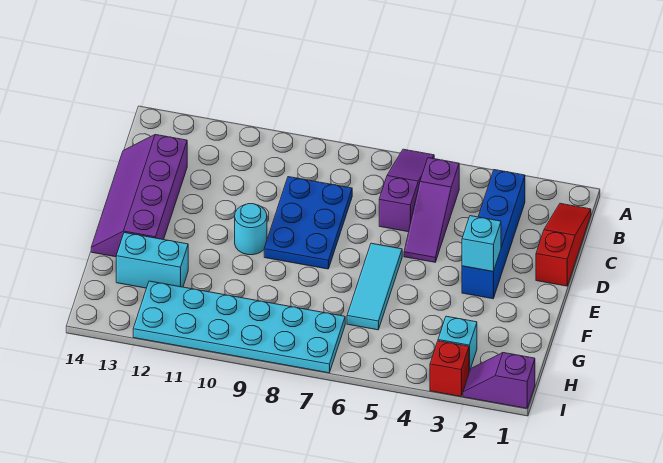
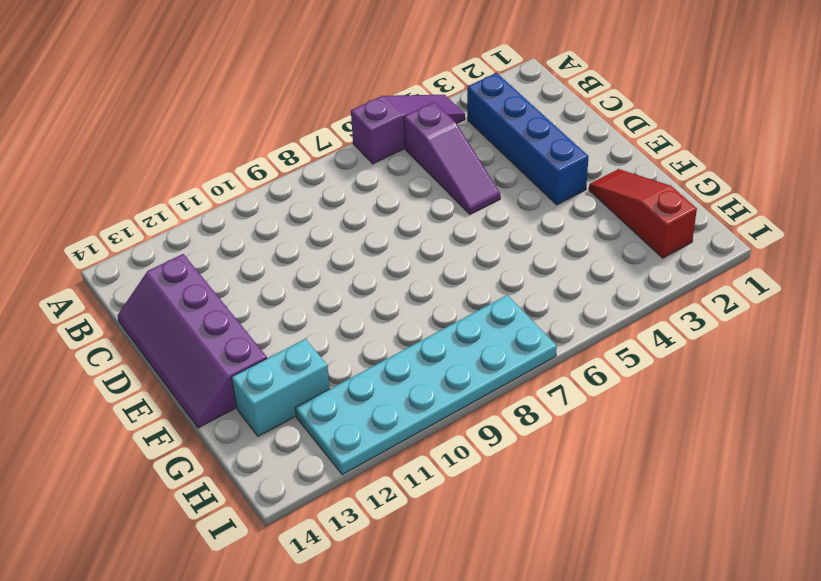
purple 1x3 slope [351,95,465,164] -> purple 1x3 slope turned to [379,149,434,232]
red 1x3 slope [589,169,697,258] -> red 1x3 slope moved to [536,204,591,286]
none -> blue 2x3 plate [264,177,352,269]
none -> cyan 1x3 tile [347,243,402,330]
none -> cyan 1x1 round brick [235,204,267,255]

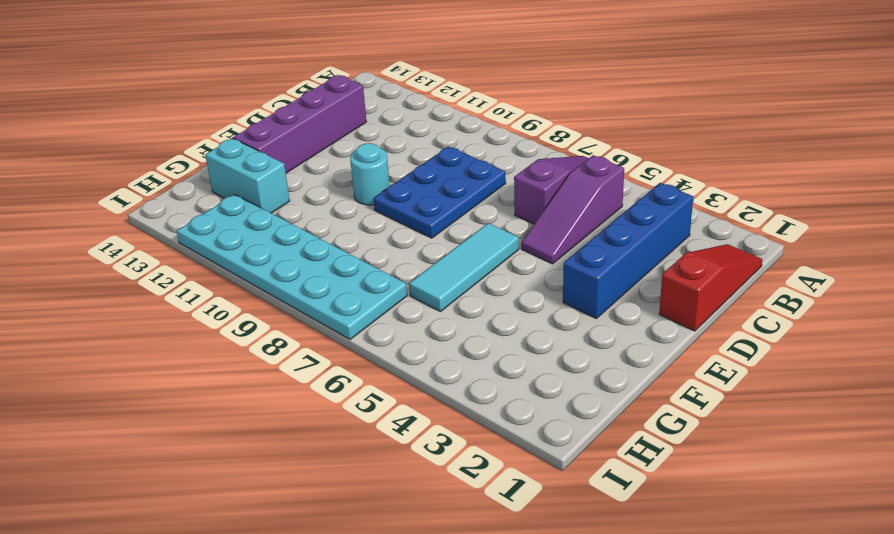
none -> cyan 1x1 brick [438,316,477,372]
none -> purple 1x2 slope [463,353,535,408]
none -> red 1x1 brick [430,341,469,397]

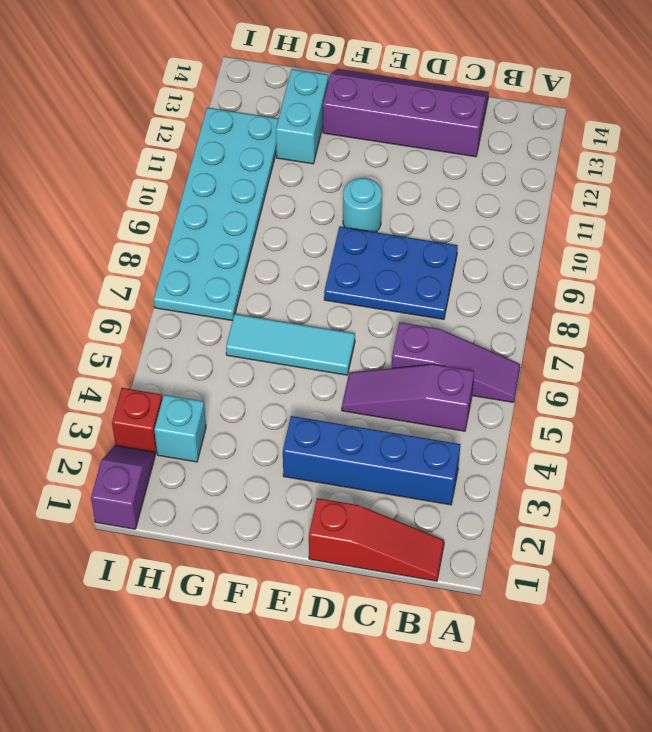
none -> cyan 1x1 brick [462,216,501,272]

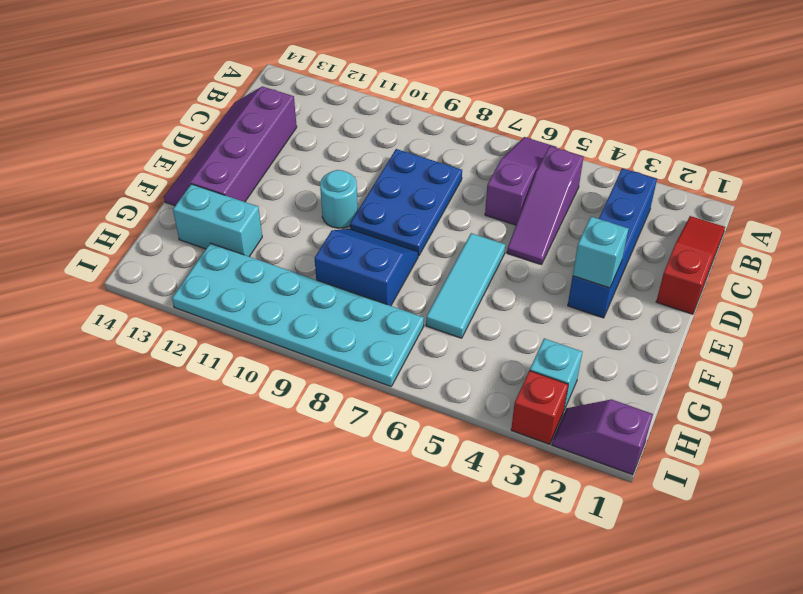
blue 2x2 slope [315,229,418,306] -> none

